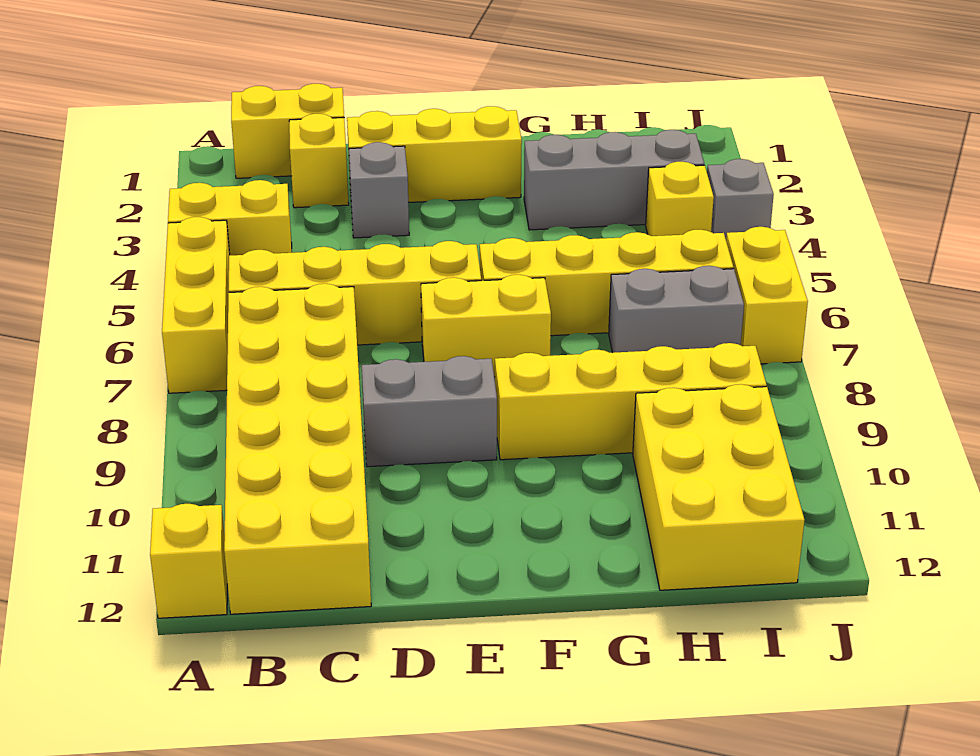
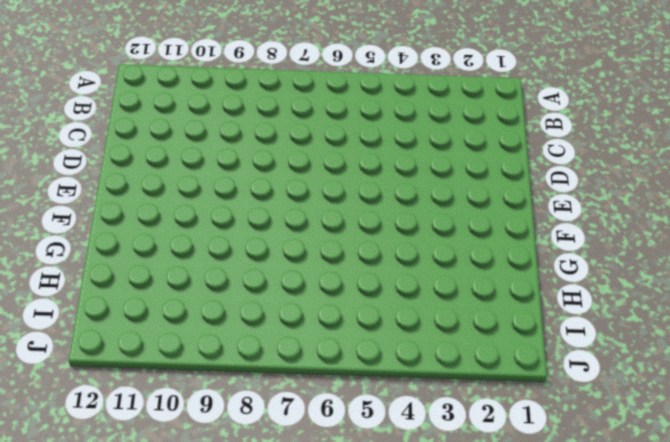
none -> yellow 1x2 brick [168,180,292,255]
none -> yellow 1x3 brick [162,217,230,393]
none -> yellow 1x1 brick [150,504,227,618]

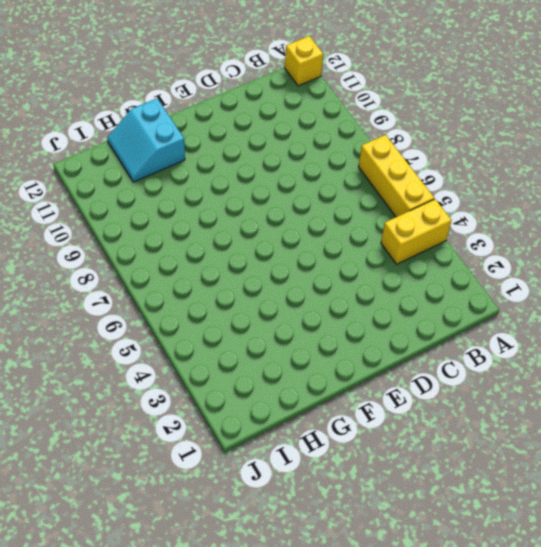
cyan 2x2 slope [107,99,185,182] -> yellow 2x3 brick [633,384,804,590]
none -> yellow 1x2 brick [231,84,344,178]
none -> yellow 1x4 brick [229,241,481,345]
none -> yellow 2x6 brick [224,284,371,614]

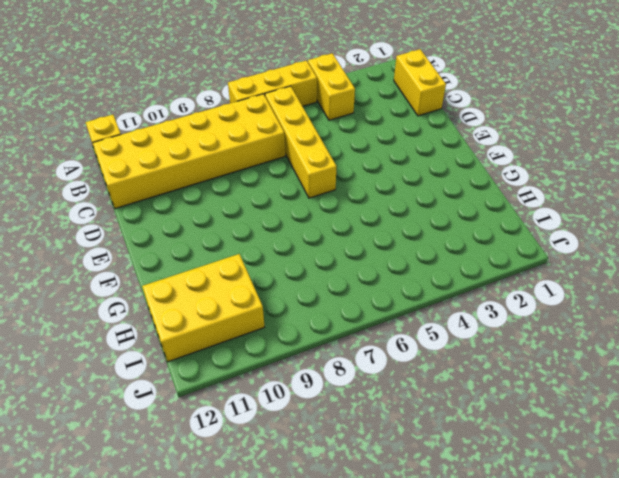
none -> yellow 1x1 brick [289,114,349,208]
none -> yellow 1x3 brick [347,106,522,202]
none -> grey 1x1 brick [349,142,409,238]

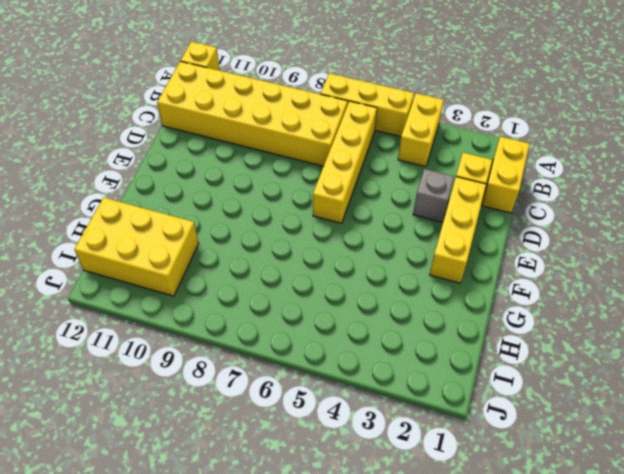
none -> grey 1x2 brick [362,356,497,467]
none -> yellow 1x2 brick [421,275,551,377]
none -> yellow 1x4 brick [480,230,733,336]

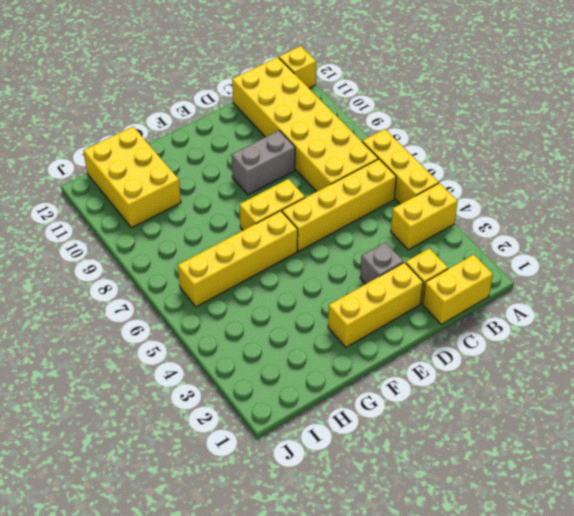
none -> yellow 1x4 brick [495,343,766,460]
none -> grey 1x3 brick [524,130,704,230]
none -> grey 1x2 brick [609,266,744,353]

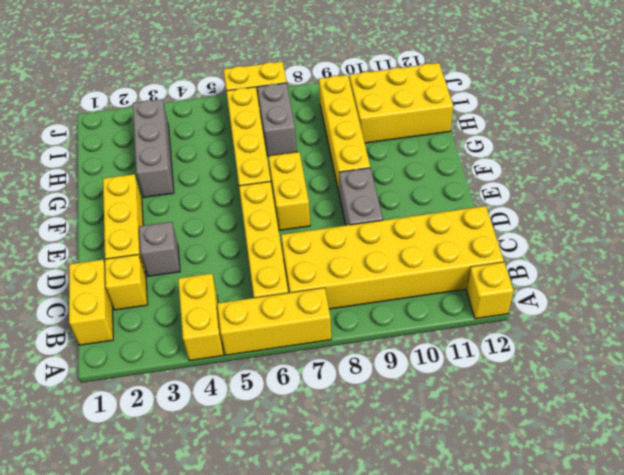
none -> yellow 1x1 brick [646,162,714,236]
none -> grey 1x1 brick [707,159,774,239]

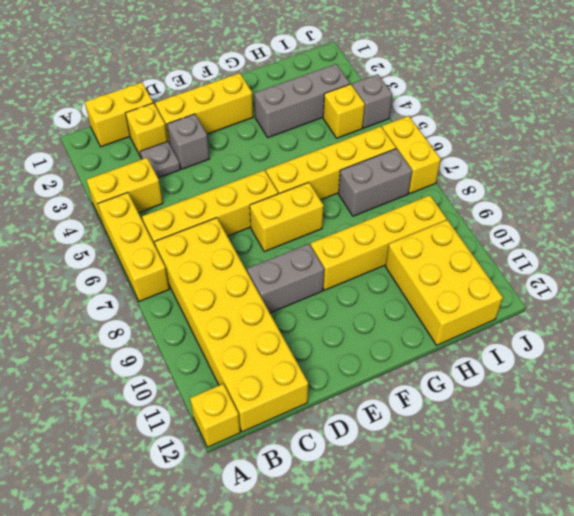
grey 1x1 plate [140,141,180,178] -> none

